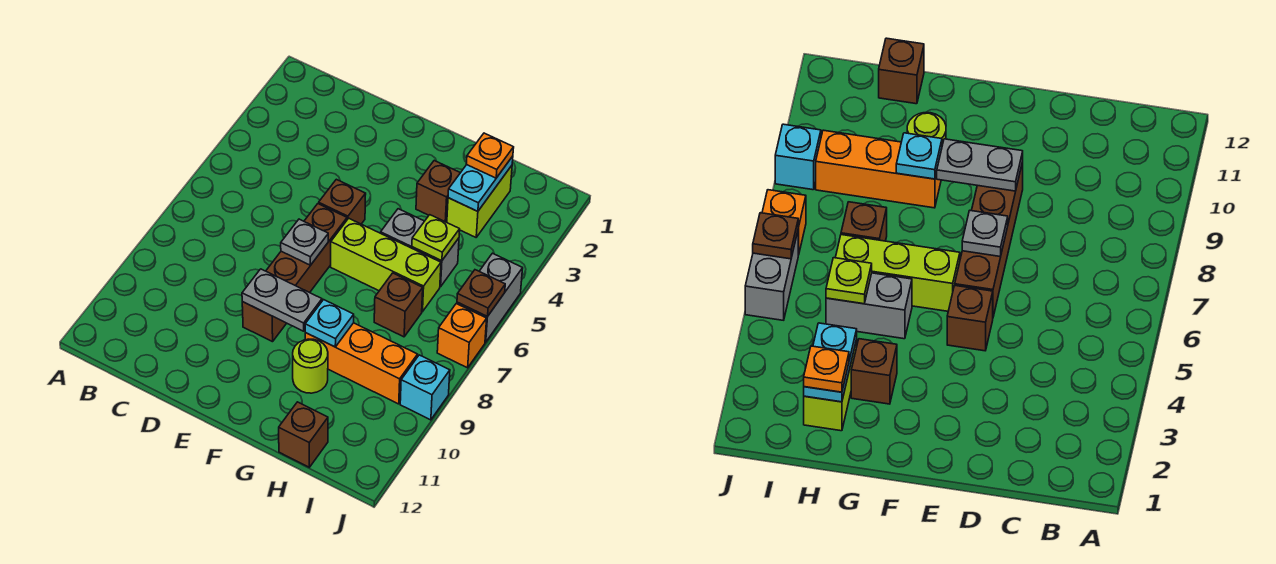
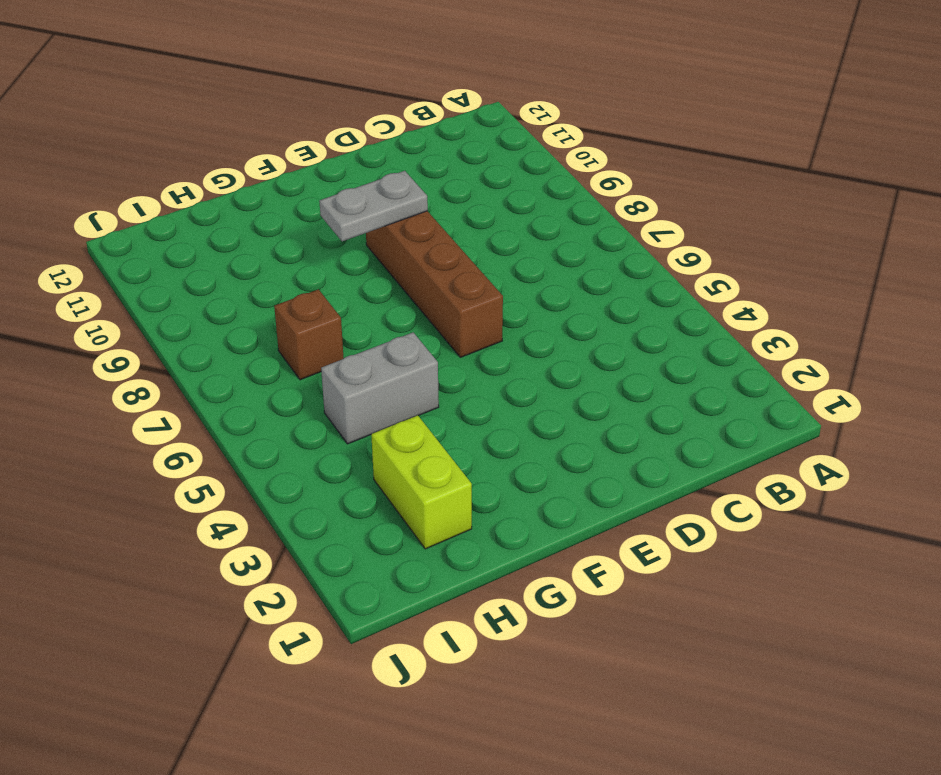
none -> brown 1x1 brick [319,179,366,224]
none -> lime 1x3 brick [331,218,441,312]
none -> brown 1x1 brick [416,161,460,222]

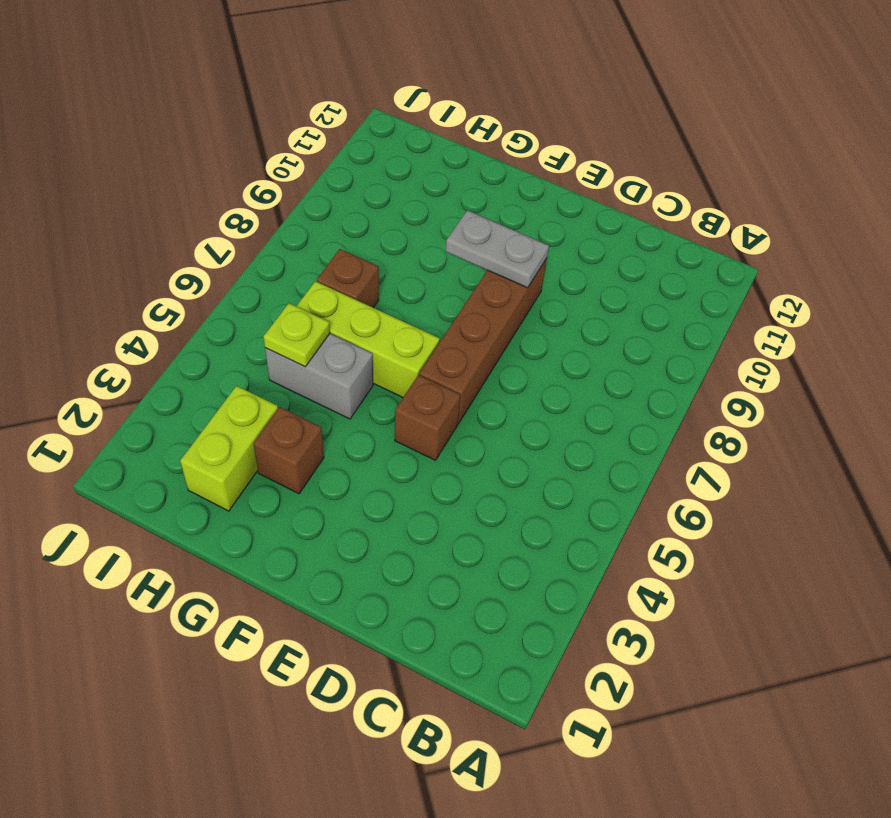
none -> orange 1x3 brick [305,323,418,404]
none -> lime 1x1 round brick [293,339,328,393]
none -> brown 1x1 brick [279,402,328,467]

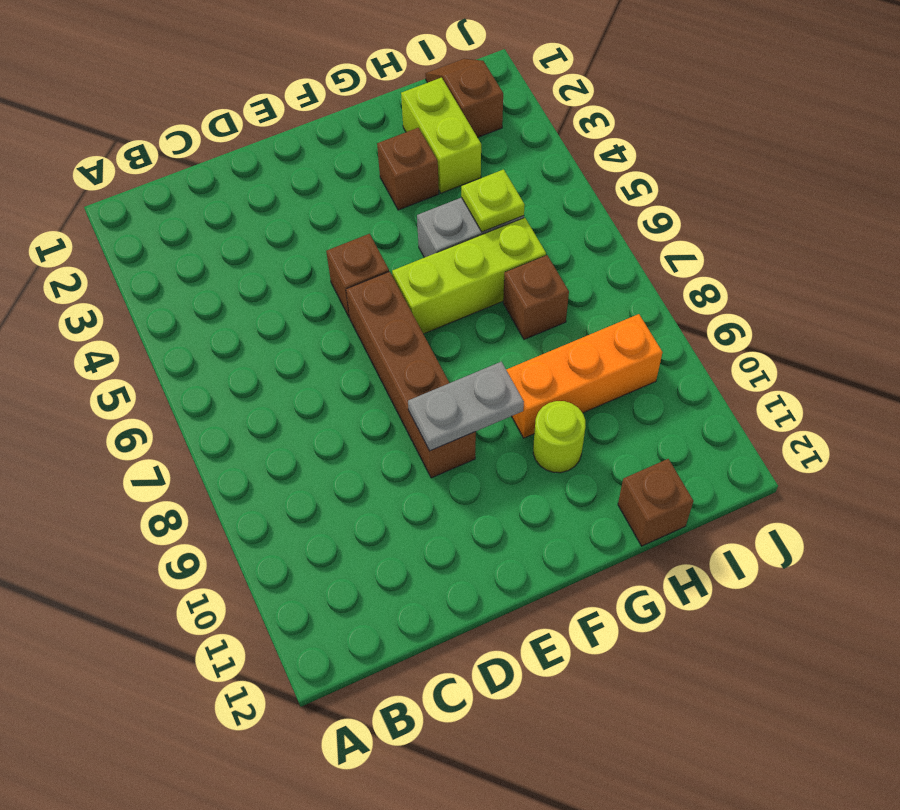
brown 1x2 slope [425,59,503,137] -> none
none -> grey 1x2 brick [457,253,523,342]
none -> orange 1x1 brick [437,304,487,368]
none -> cyan 1x1 brick [400,355,450,420]

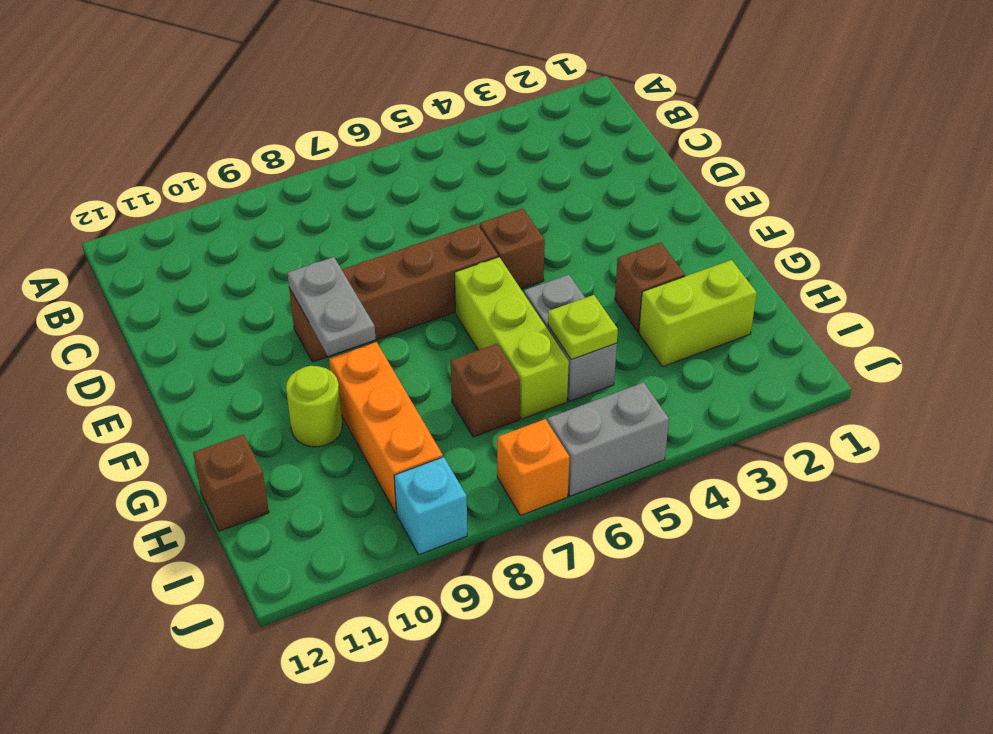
none -> grey 1x1 plate [281,219,328,265]
none -> cyan 1x1 plate [305,300,354,347]
none -> cyan 1x2 plate [448,156,513,211]

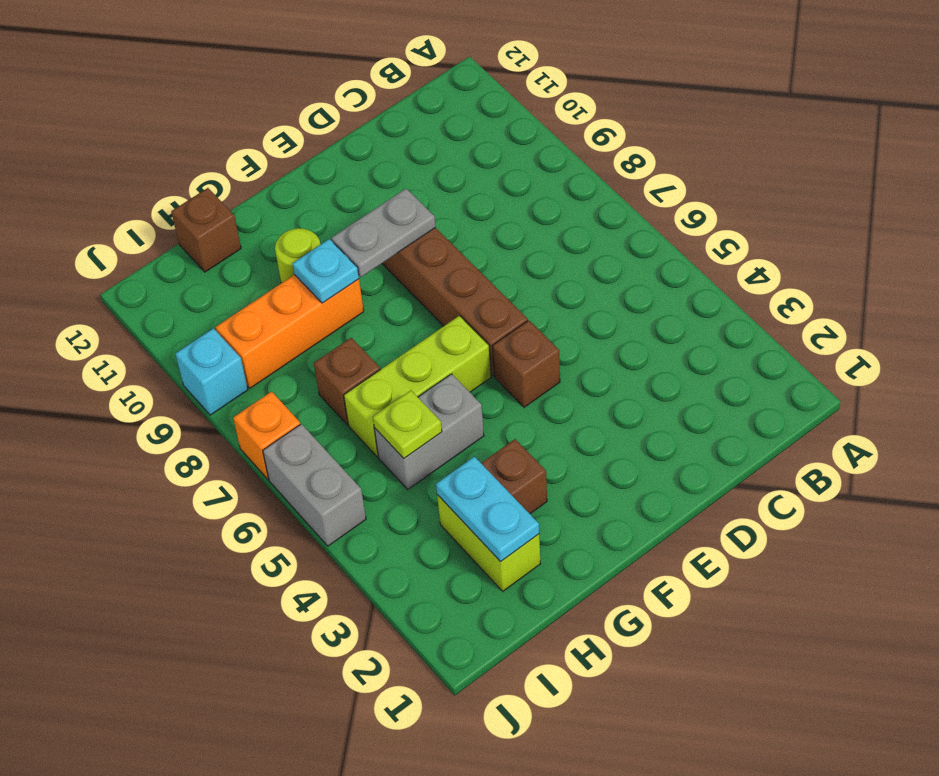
none -> grey 1x1 plate [281,219,328,265]
none -> brown 1x1 plate [457,270,505,317]
none -> orange 1x1 plate [466,133,514,178]

